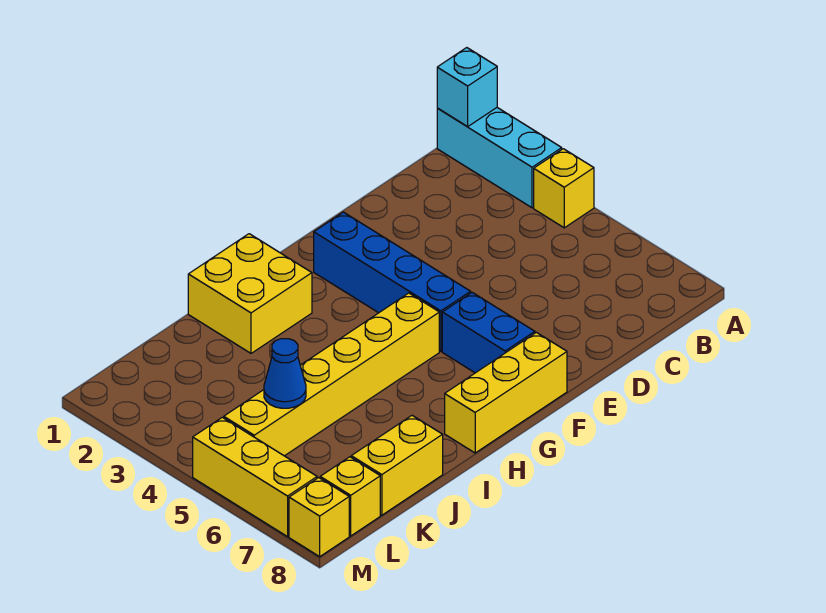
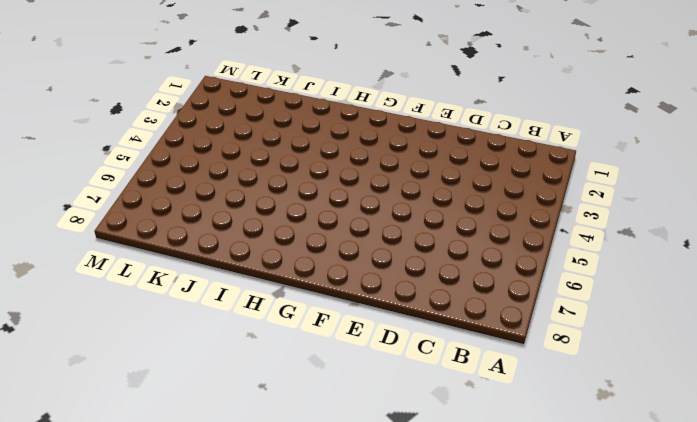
none -> cyan 1x3 brick [437,108,562,208]
none -> yellow 1x1 brick [534,149,594,228]
none -> blue 1x4 brick [314,212,471,351]

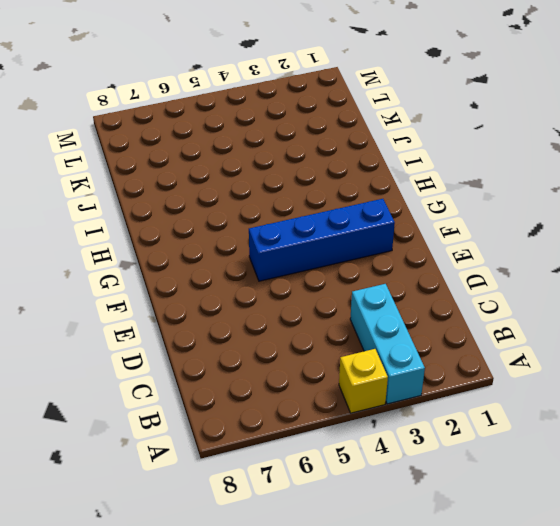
cyan 1x3 brick [350,284,425,404] -> cyan 1x3 brick turned to [437,108,562,208]
none -> blue 1x2 brick [442,293,535,373]
none -> yellow 1x3 brick [445,332,567,453]
none -> yellow 1x6 brick [224,293,439,456]

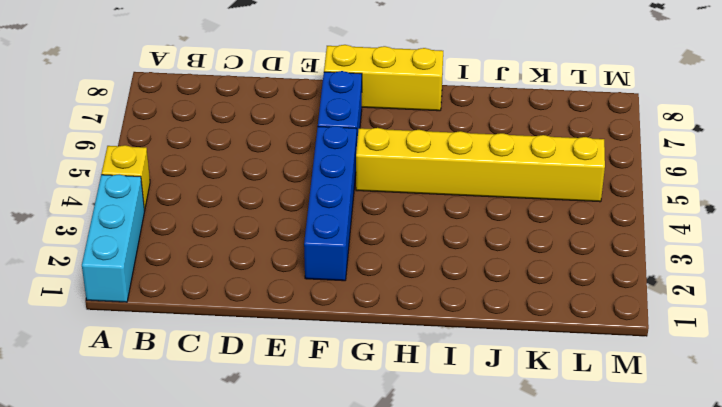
none -> yellow 2x2 brick [188,234,312,353]
none -> yellow 1x2 brick [351,416,443,515]
none -> yellow 1x1 brick [320,457,380,536]

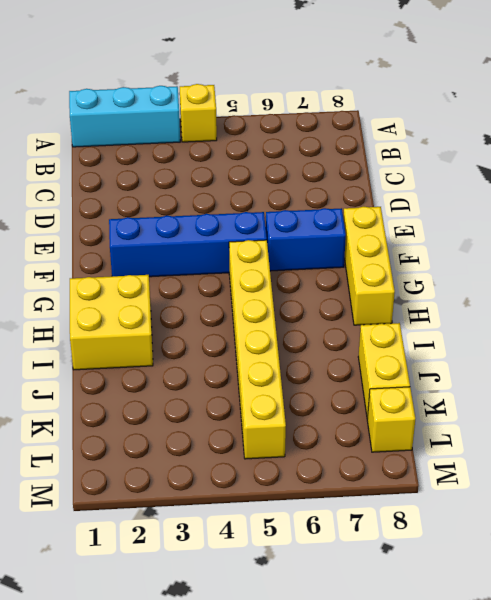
none -> yellow 1x3 brick [193,417,317,537]
none -> yellow 1x1 brick [289,478,349,556]
none -> cyan 1x1 brick [437,48,497,126]

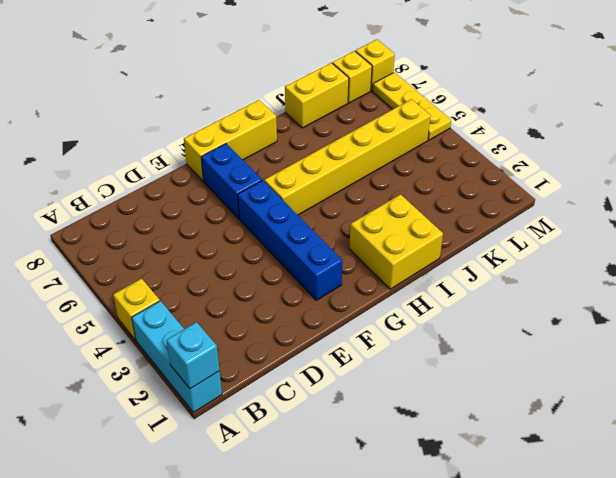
yellow 1x3 plate [373,72,451,140] -> yellow 1x3 brick [193,417,317,537]
none -> blue 1x1 cone [264,339,306,408]

